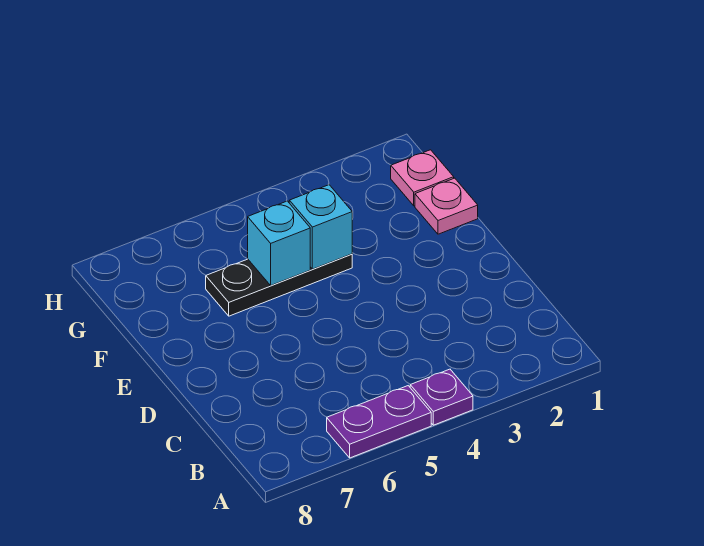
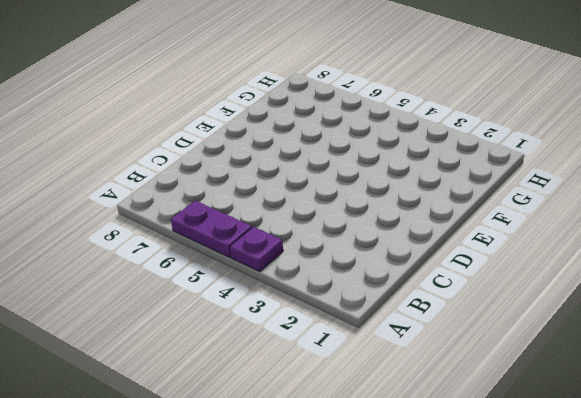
none -> pink 1x1 plate [415,178,478,234]
none -> black 1x3 plate [206,254,352,316]

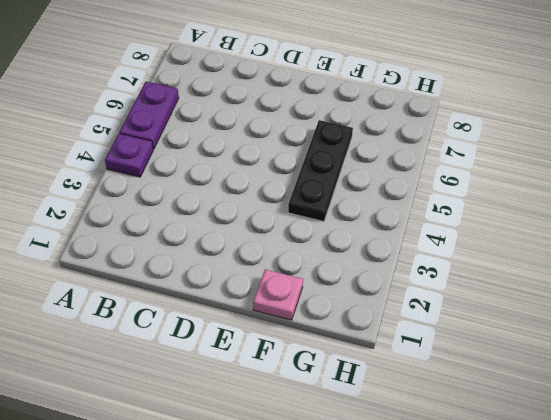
none -> pink 1x1 plate [391,150,454,206]
none -> cyan 1x1 brick [289,185,352,269]

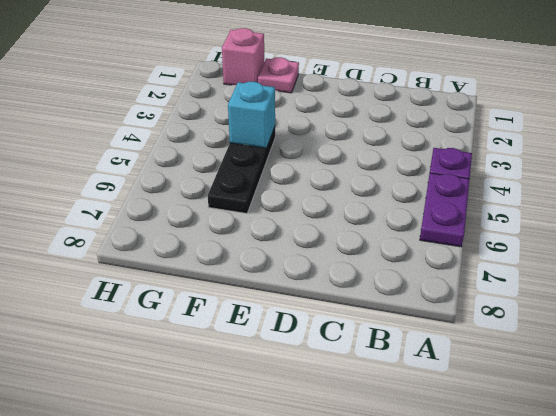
pink 1x1 brick [222,28,264,85] -> pink 1x1 plate [391,150,454,206]
none -> cyan 1x1 brick [248,201,310,285]

